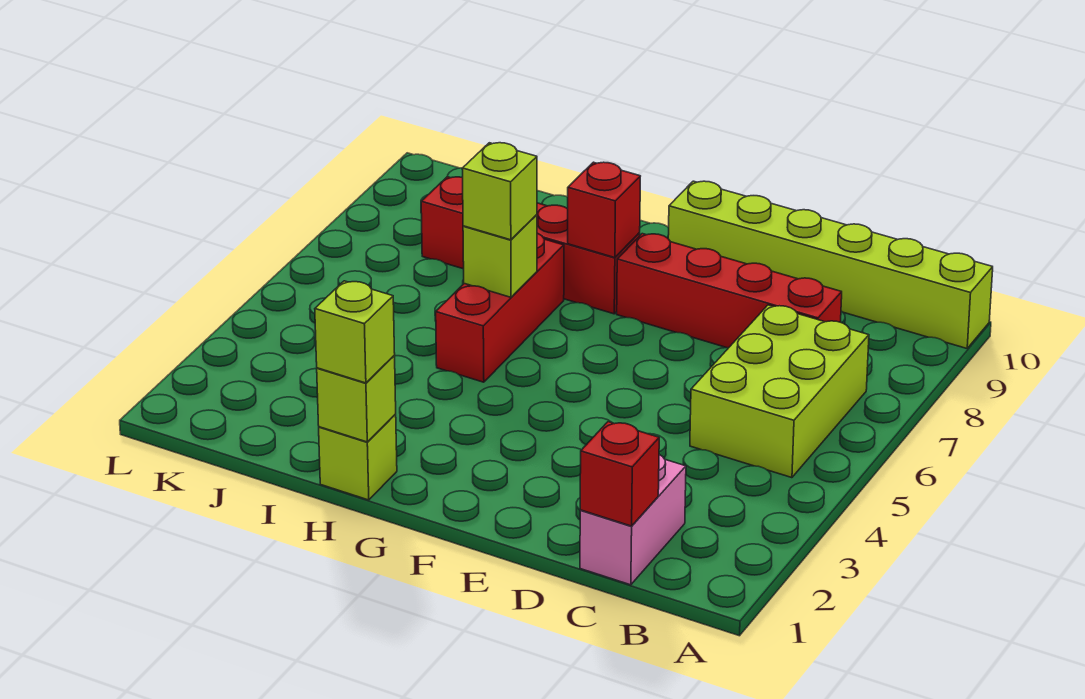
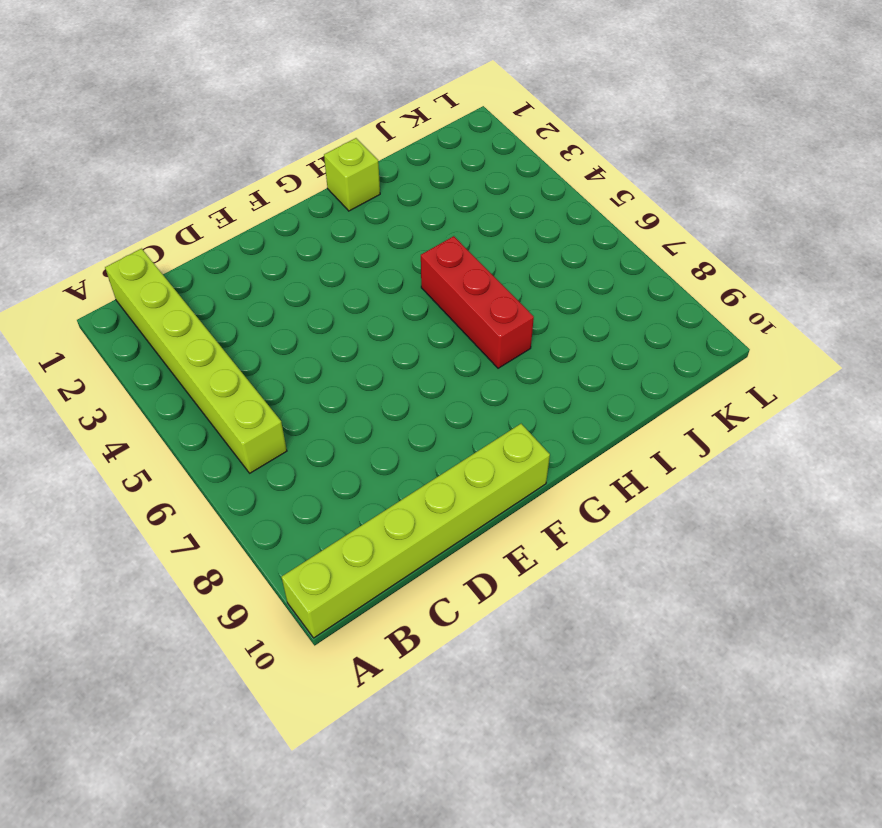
lime 1x6 brick [105,249,287,473] -> lime 2x3 brick [690,305,869,478]
none -> pink 1x2 brick [580,455,686,585]
none -> red 1x4 brick [617,234,842,348]
none -> red 1x4 brick [421,177,640,314]

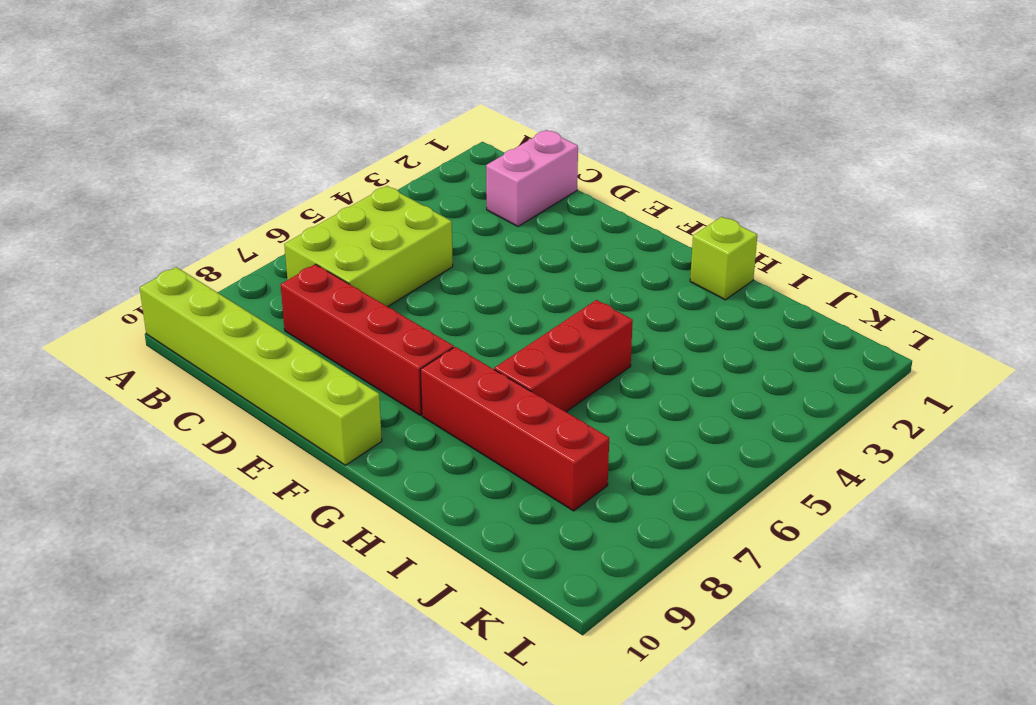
none -> red 1x1 brick [580,422,659,526]
none -> red 1x1 brick [568,162,640,258]
none -> lime 1x1 brick [317,355,396,442]

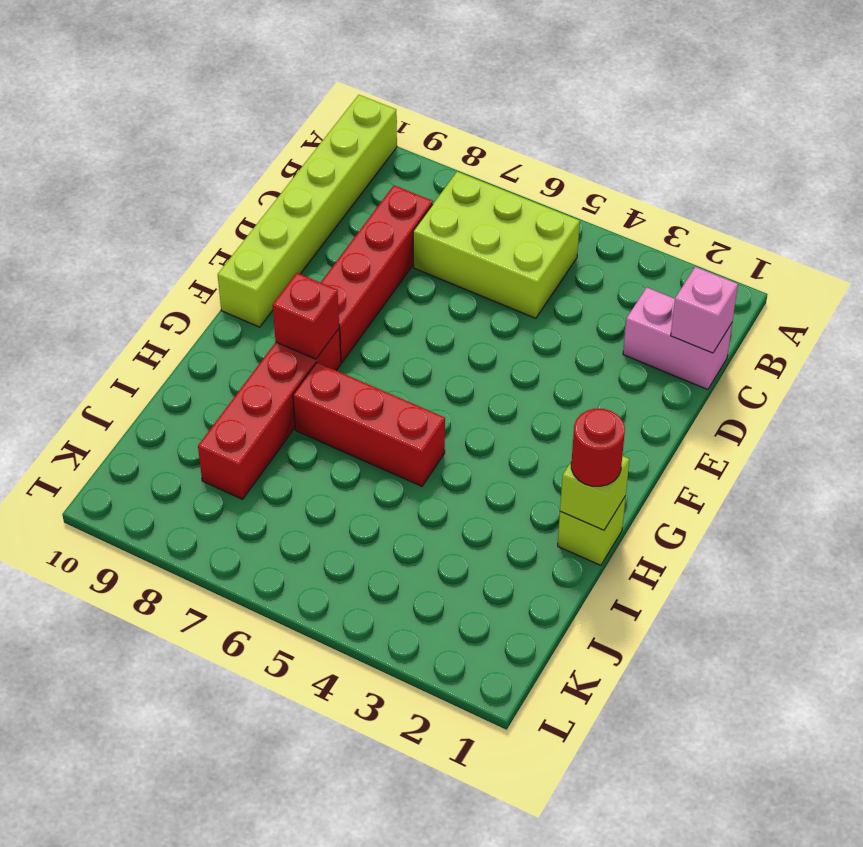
pink 1x1 brick [671,267,738,353] -> red 1x1 brick [580,422,659,526]
red 1x1 round brick [571,409,625,486] -> lime 1x1 brick [315,281,395,383]
none -> lime 1x1 brick [463,215,537,297]
none -> lime 1x1 brick [462,143,537,240]

